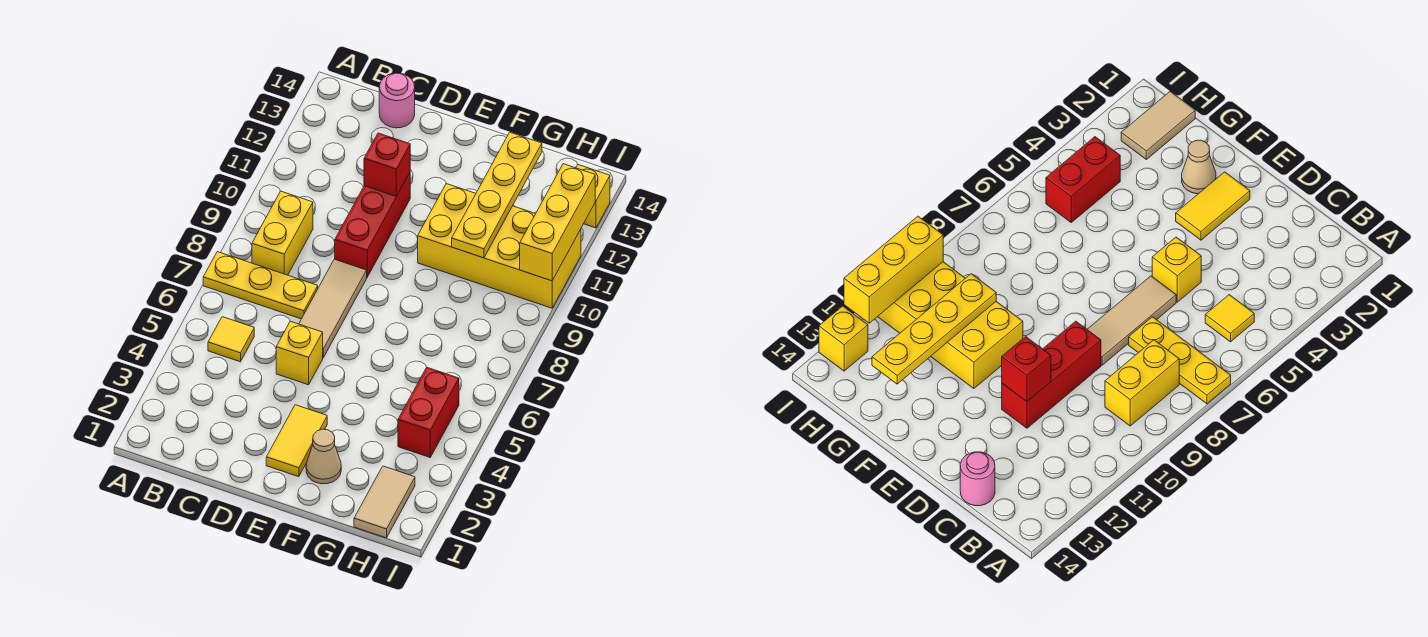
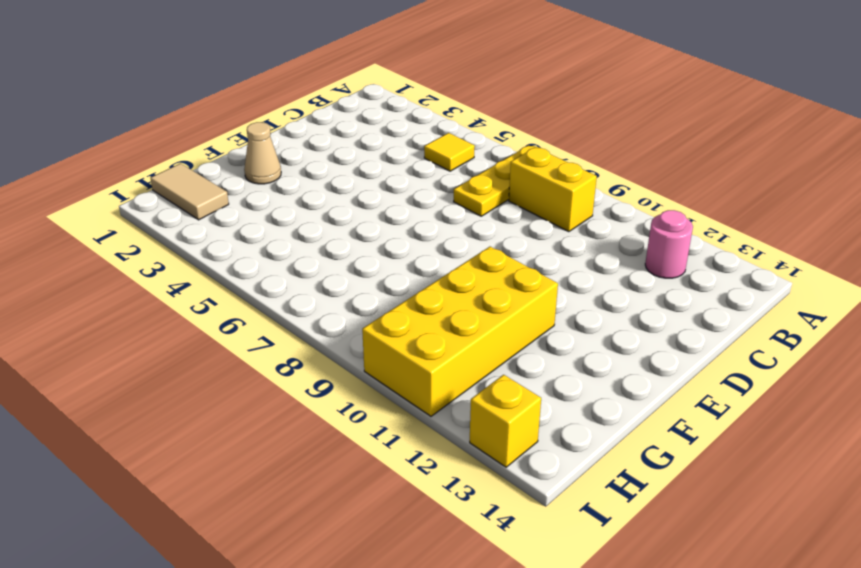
pink 1x1 round brick [645,210,693,278] -> pink 1x1 round brick moved to [379,73,415,128]
none -> yellow 1x1 brick [276,321,323,385]
none -> tan 1x3 tile [299,259,367,358]
none -> red 1x3 brick [335,173,410,277]

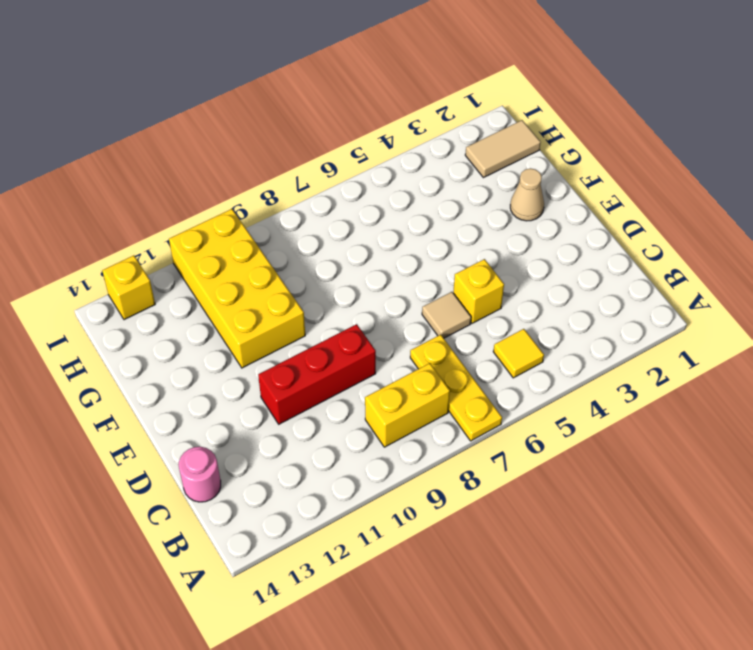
tan 1x1 tile [422,292,471,338] -> tan 1x3 tile [299,259,367,358]
none -> yellow 1x2 tile [266,405,327,477]
none -> red 1x2 brick [398,367,459,457]
none -> red 1x1 brick [364,133,410,196]

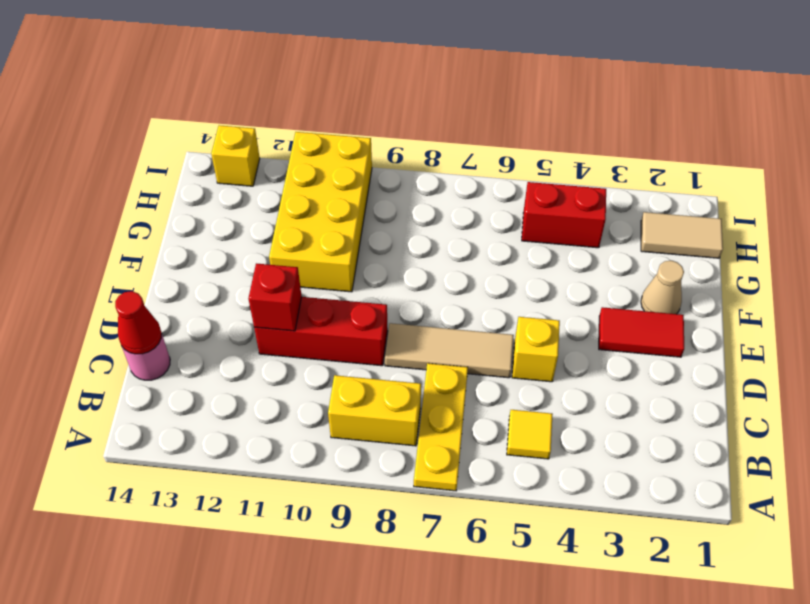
red 1x1 cone [115,291,162,354] -> none
red 1x2 tile [599,307,684,357] -> yellow 1x2 tile [266,405,327,477]
none -> yellow 1x4 plate [452,132,542,258]
none -> yellow 1x3 brick [520,164,595,281]

